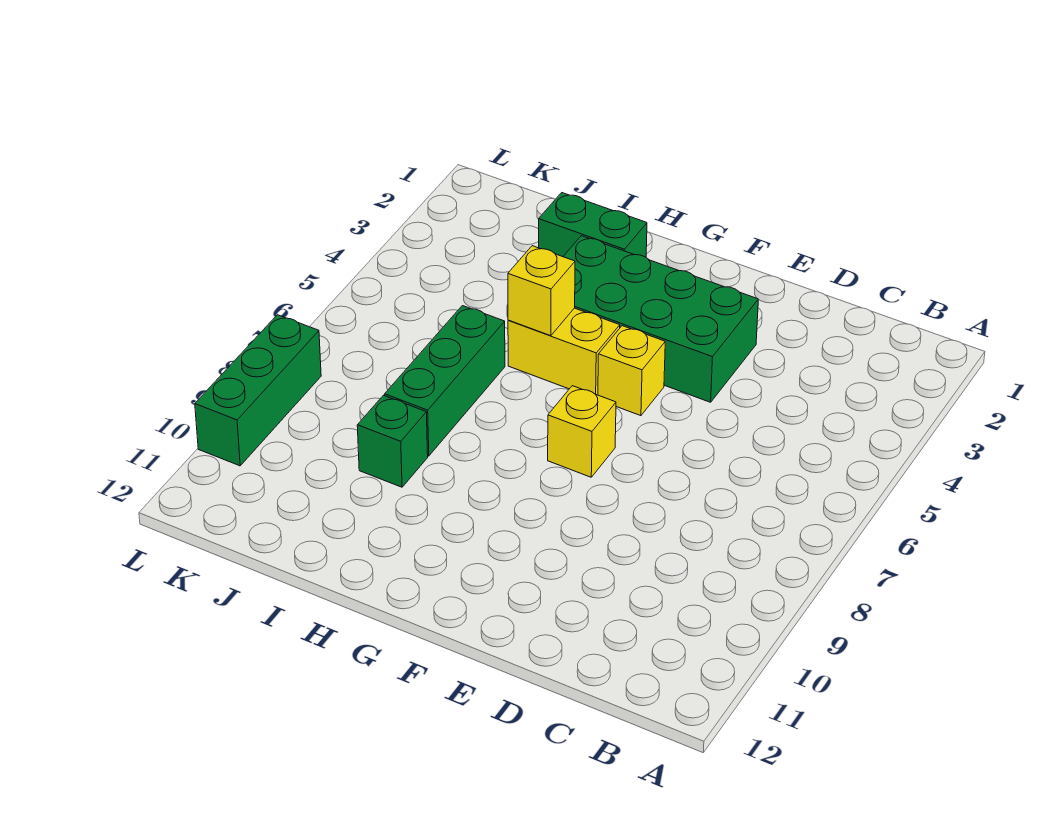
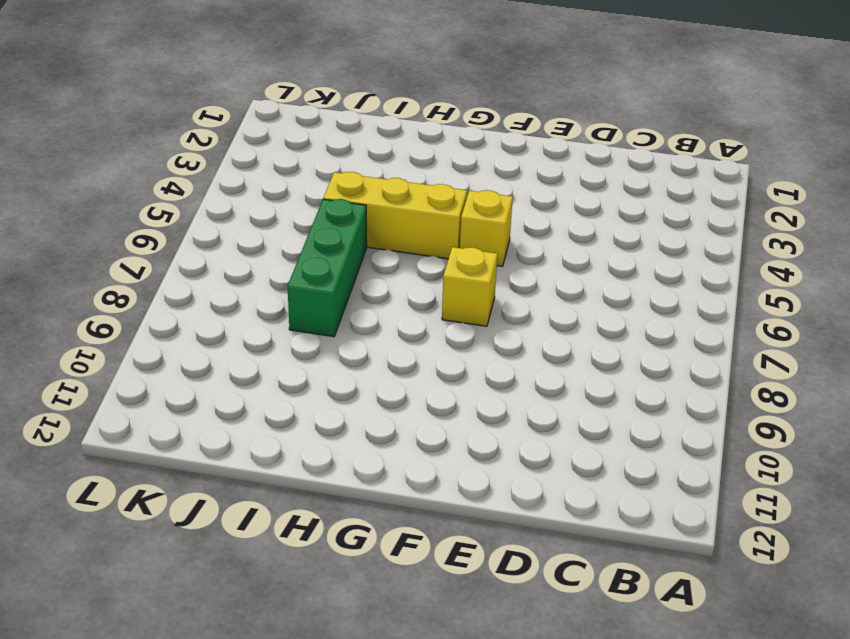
yellow 1x3 brick [324,172,467,259] -> yellow 1x2 brick [508,308,620,395]
none -> green 2x4 brick [563,236,758,402]
none -> green 1x2 brick [539,193,647,257]

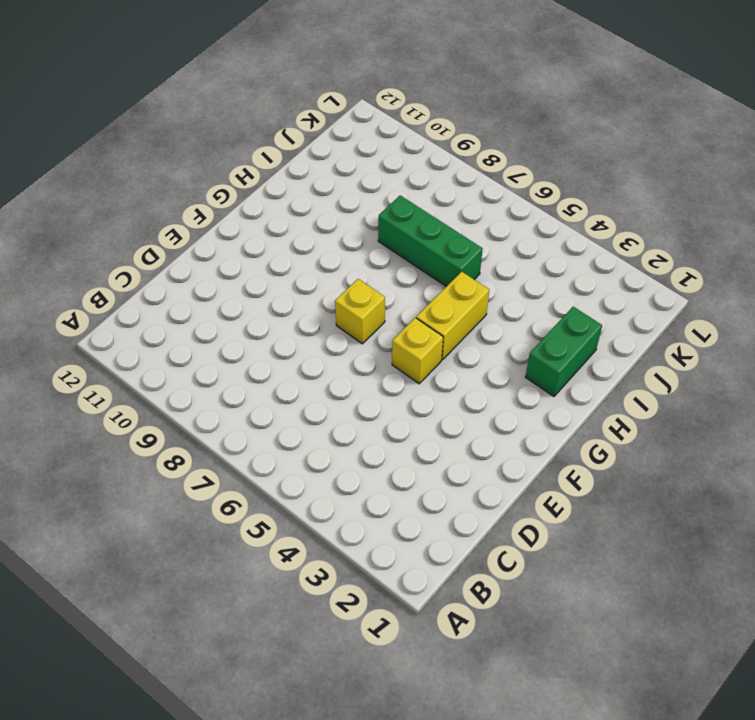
none -> green 2x4 brick [563,236,758,402]
none -> green 1x1 brick [357,395,428,487]

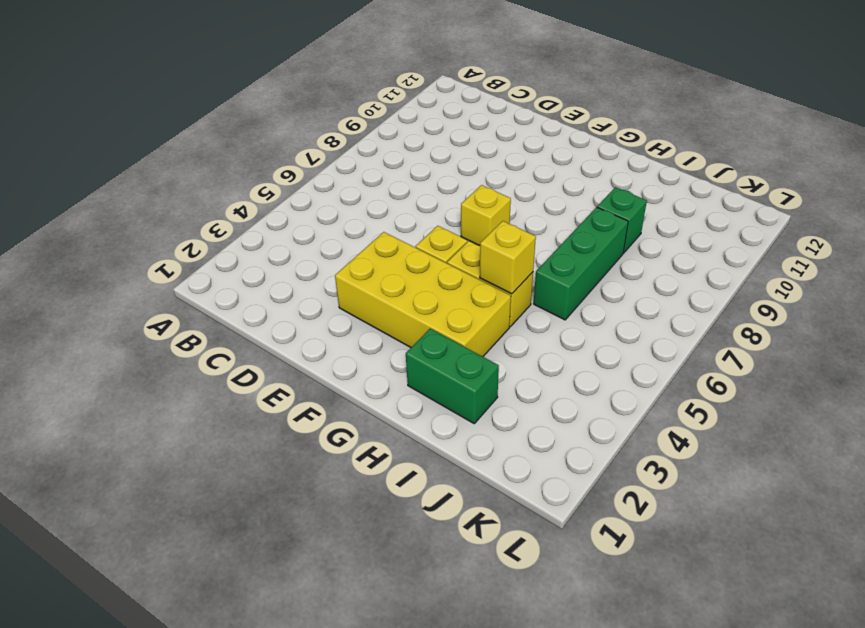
yellow 2x4 brick [335,232,511,357] -> green 2x4 brick [563,236,758,402]
none -> green 1x3 brick [195,315,321,466]

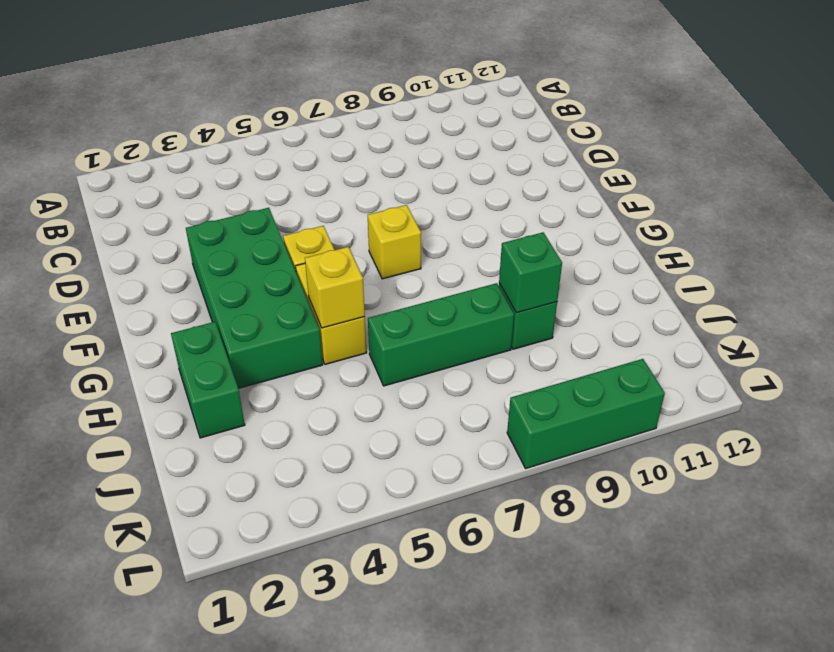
green 1x1 brick [499,232,562,313] -> none

